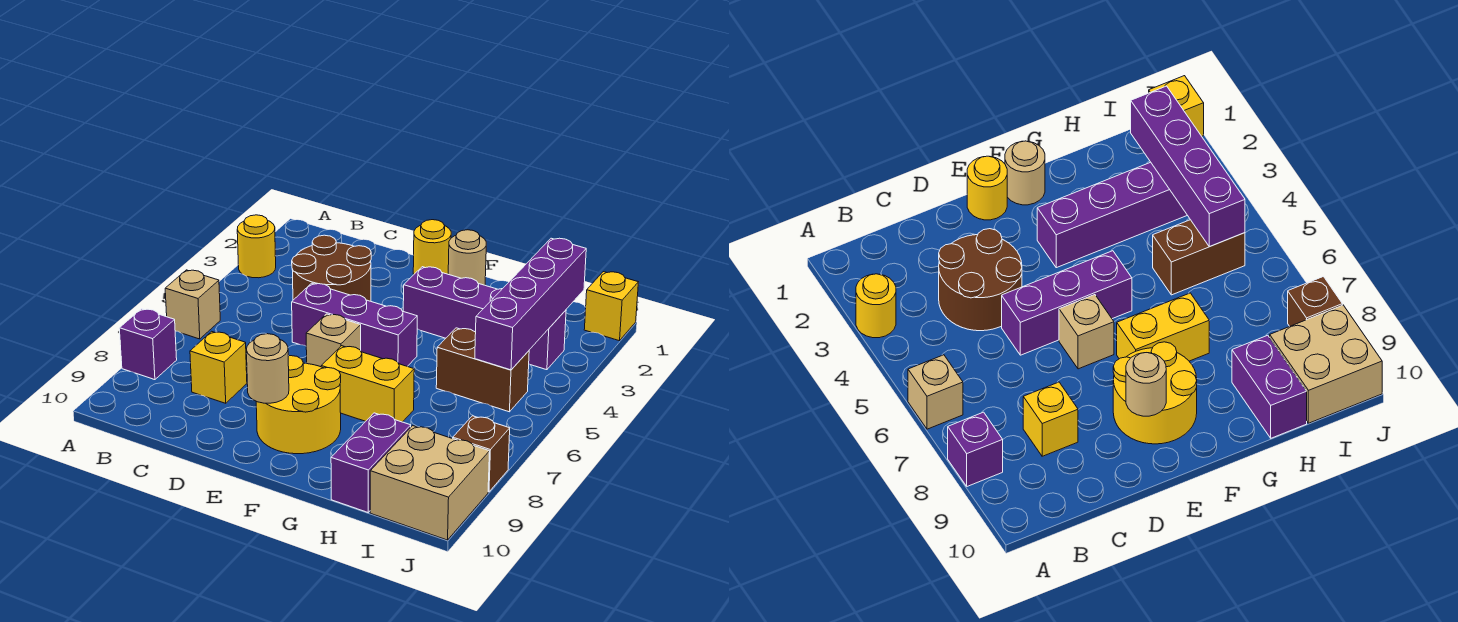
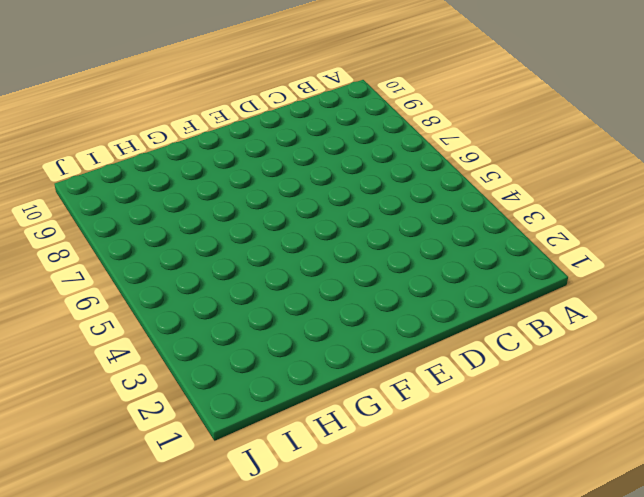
none -> yellow 1x1 round brick [237,215,276,278]
none -> tan 1x1 brick [165,270,220,339]
none -> purple 1x1 brick [119,309,177,380]

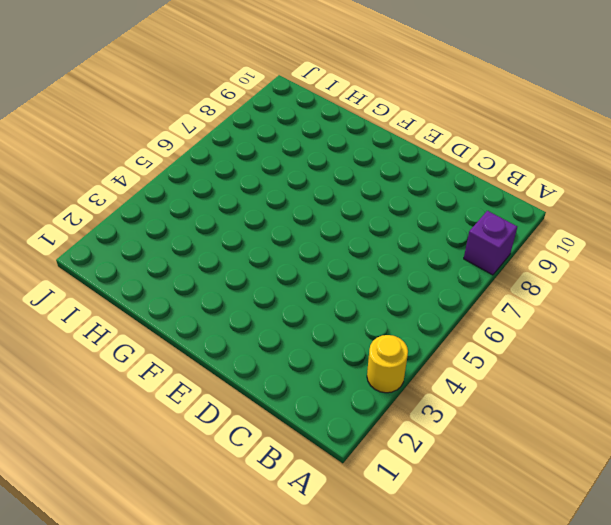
none -> tan 1x1 brick [165,270,220,339]
none -> brown 2x2 round brick [292,235,371,301]
none -> yellow 1x1 brick [190,331,247,403]

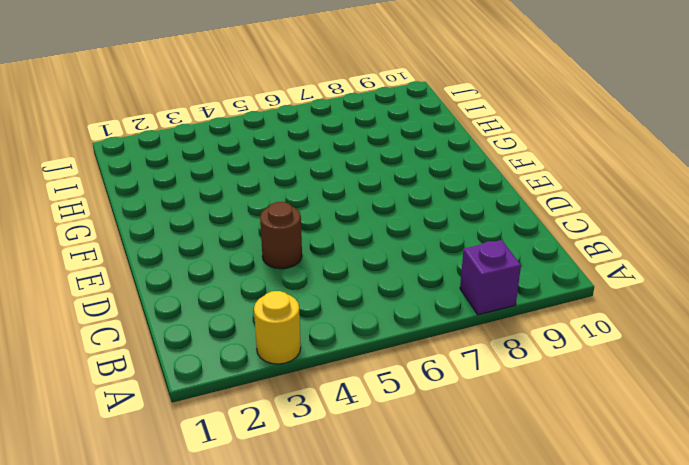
brown 1x1 round brick [260,202,302,269] -> brown 2x2 round brick [292,235,371,301]
none -> tan 1x1 brick [165,270,220,339]
none -> yellow 1x1 brick [190,331,247,403]
none -> purple 1x3 brick [292,283,417,366]

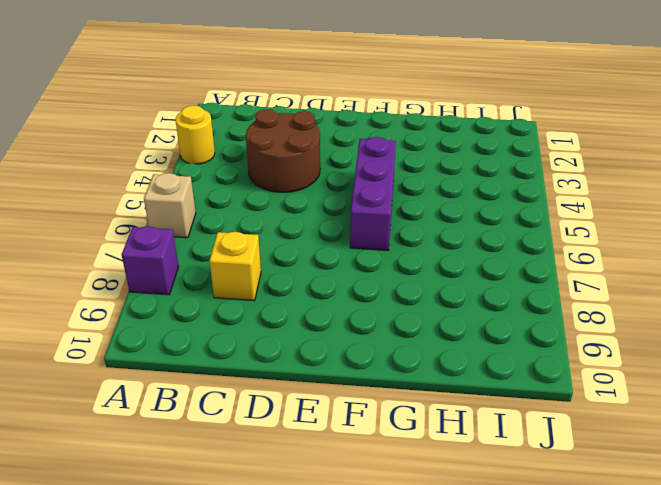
purple 1x3 brick [350,137,396,250] -> purple 1x3 brick turned to [292,283,417,366]
none -> yellow 1x1 round brick [413,220,451,274]
none -> tan 1x1 brick [306,314,361,367]
none -> yellow 2x2 round brick [256,356,341,454]

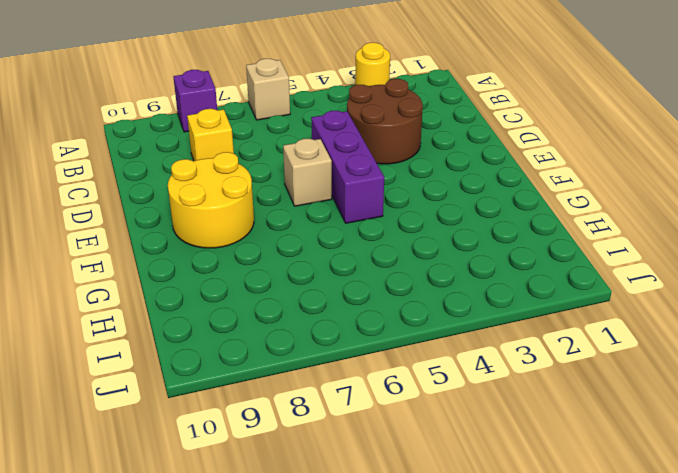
none -> yellow 1x1 round brick [413,220,451,274]
none -> tan 1x1 round brick [448,230,486,285]
none -> purple 1x4 brick [403,267,566,370]

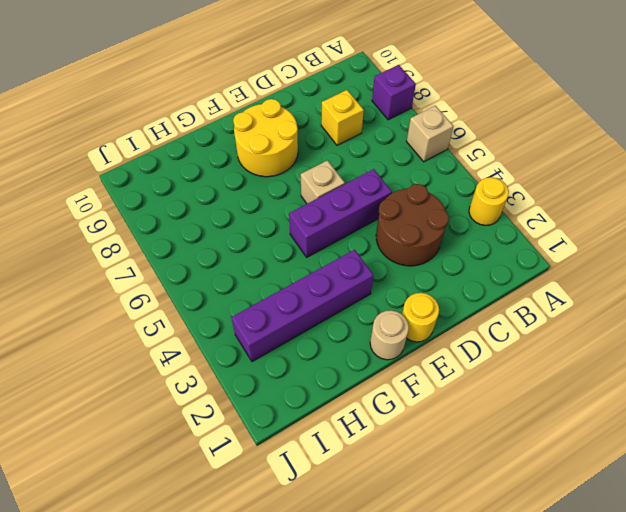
none -> yellow 1x2 brick [321,346,414,422]
none -> brown 1x2 brick [436,328,529,412]
none -> purple 1x2 brick [331,413,411,512]

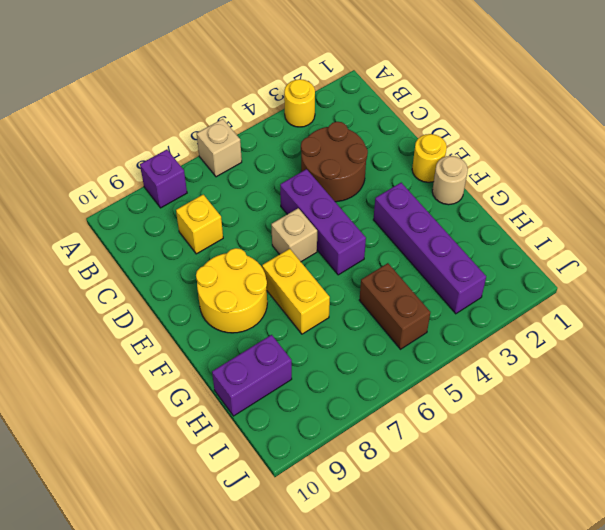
none -> tan 2x2 brick [370,426,490,540]
none -> yellow 1x1 brick [584,272,638,341]
none -> brown 1x1 brick [453,416,510,492]

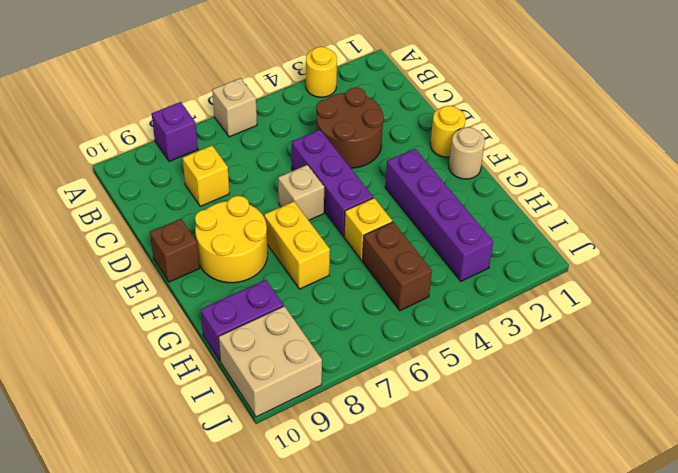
brown 1x1 brick [150,219,200,282] -> brown 1x1 brick moved to [453,416,510,492]
yellow 1x1 brick [344,198,392,260] -> yellow 1x1 brick moved to [584,272,638,341]
none -> tan 1x1 round brick [246,334,289,403]
none -> purple 1x4 brick [475,238,586,370]

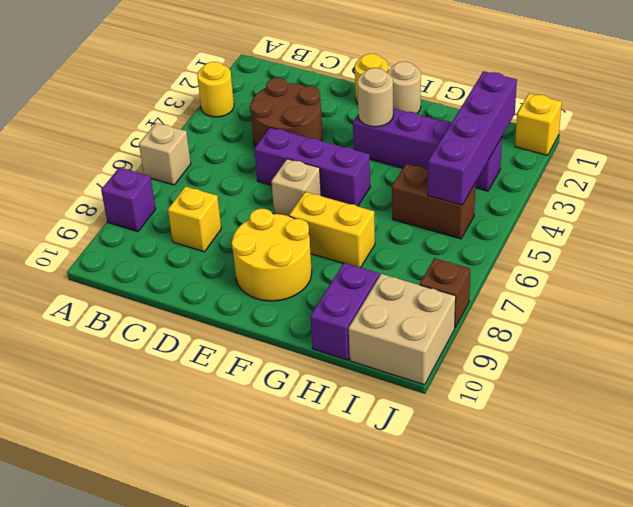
tan 1x1 round brick [357,68,393,127] -> tan 1x1 round brick moved to [246,334,289,403]

